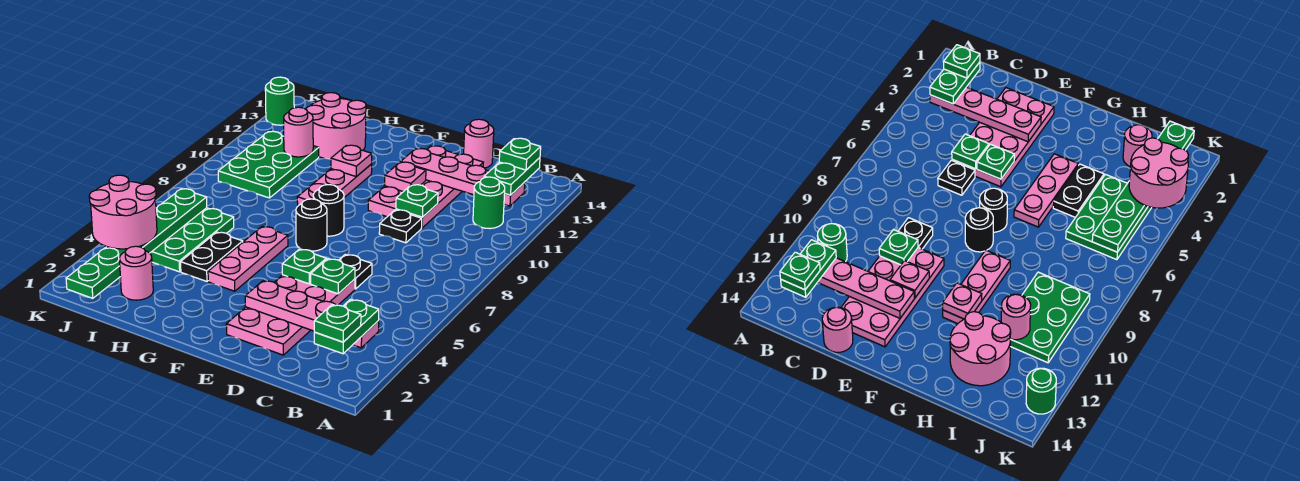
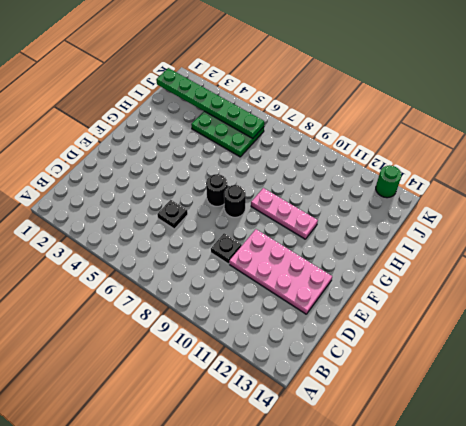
none -> green 1x1 round brick [473,177,505,229]
none -> pink 2x4 plate [226,275,355,355]
none -> pink 1x1 round brick [464,119,494,168]
none -> pink 1x3 plate [208,227,288,291]

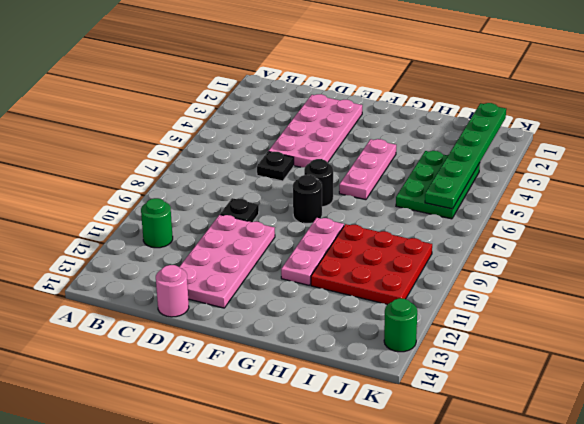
red 3x3 plate [311,224,432,305] -> green 2x3 plate [218,131,319,198]
none -> black 1x2 plate [181,232,243,281]
none -> pink 2x2 round brick [306,93,366,159]
none -> pink 1x1 round brick [119,246,153,300]
none -> pink 1x4 plate [245,281,379,348]

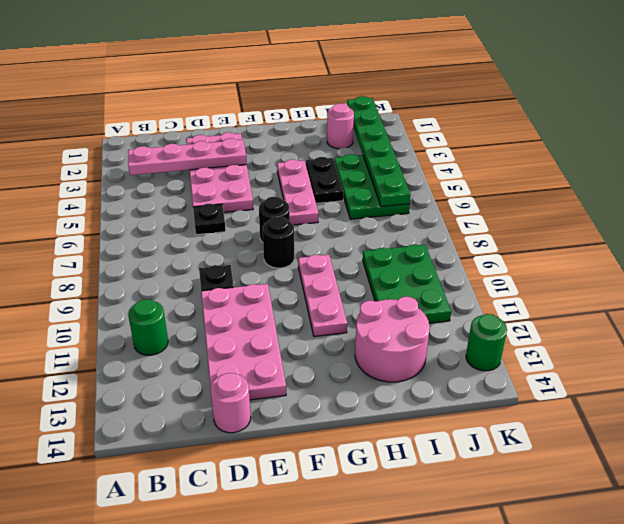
none -> pink 1x4 plate [401,149,525,206]
none -> green 1x1 plate [311,259,355,294]
none -> green 1x1 plate [396,185,438,217]
none -> green 1x1 plate [282,249,326,284]

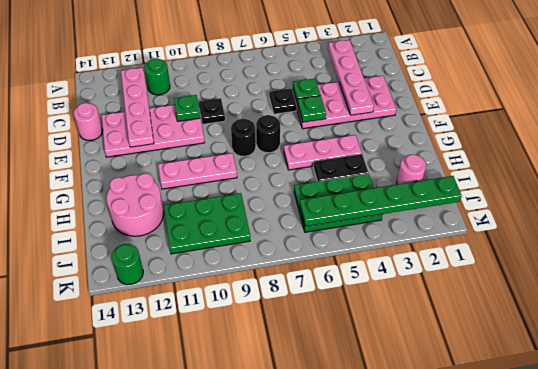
none -> pink 1x1 plate [385,162,426,192]
none -> pink 1x1 plate [331,145,372,177]
none -> pink 1x1 round brick [284,107,313,157]
none -> green 1x2 plate [314,299,379,354]

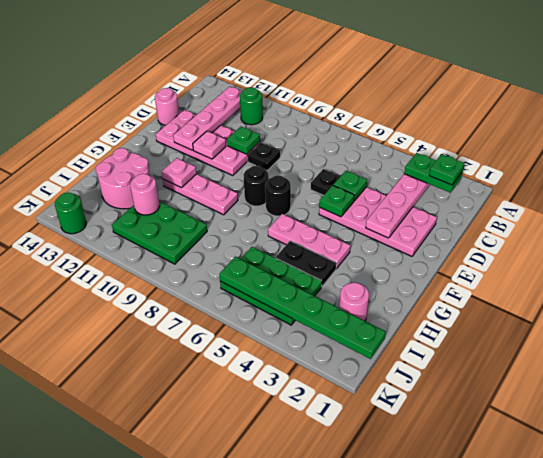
none -> green 1x2 plate [484,158,540,195]
none -> pink 2x2 round brick [89,175,157,249]
none -> green 1x1 plate [499,138,541,170]

